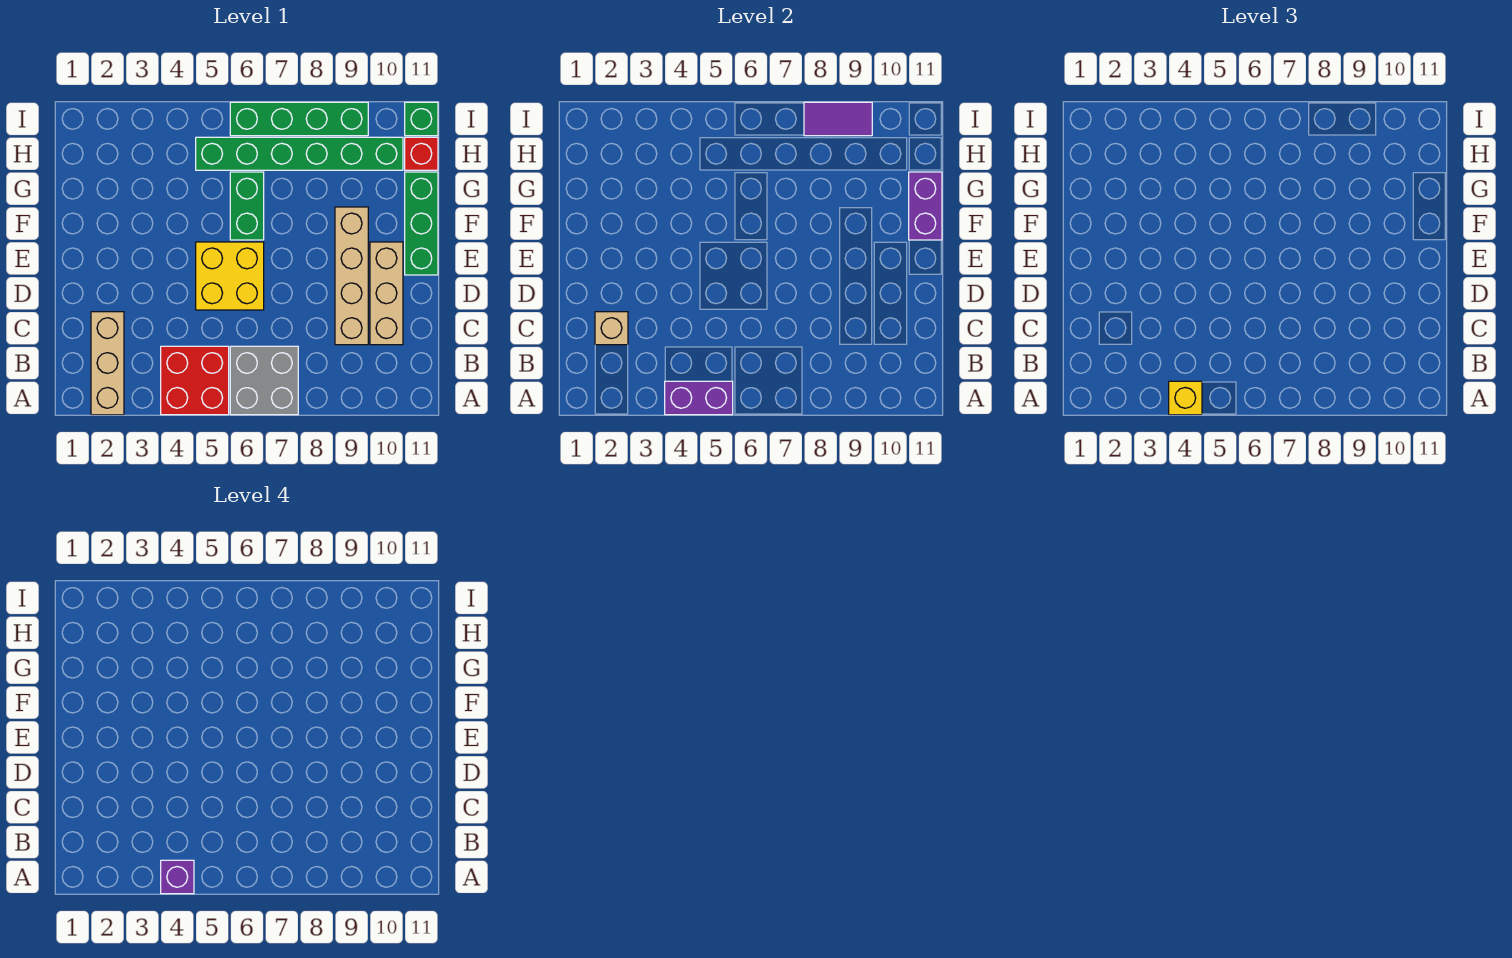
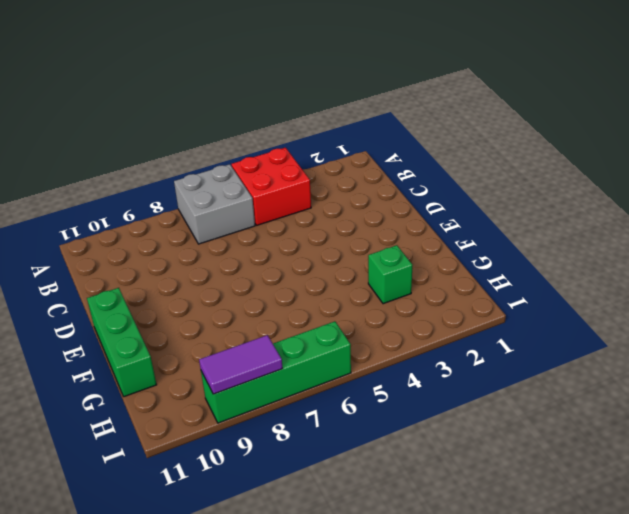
green 1x1 brick [368,245,412,304] -> green 1x1 brick moved to [405,102,438,136]
none -> tan 1x3 brick [91,312,124,415]
none -> tan 1x4 brick [335,207,368,345]
none -> tan 1x3 brick [370,242,403,345]

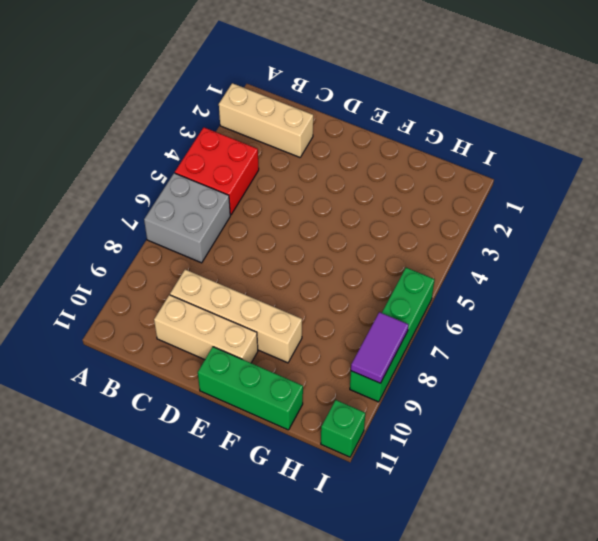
none -> yellow 2x2 brick [196,242,264,310]
none -> green 1x2 brick [230,172,264,240]
none -> green 1x6 brick [196,137,403,170]

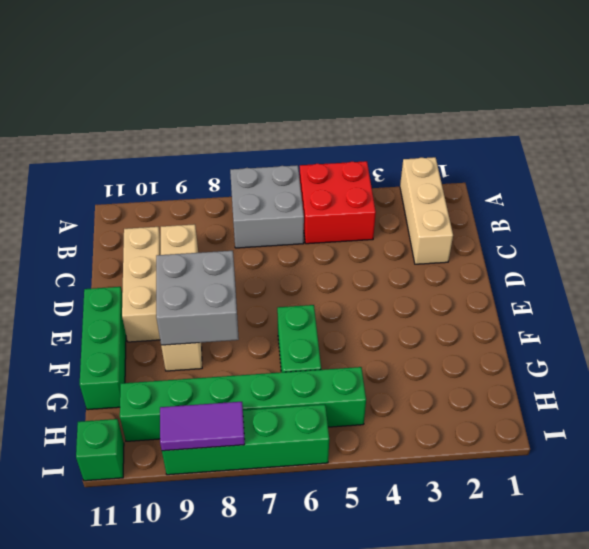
grey 2x2 brick [156,251,239,345] -> none
none -> yellow 2x2 brick [196,242,264,310]
none -> red 1x1 brick [405,137,438,170]
none -> purple 1x2 brick [665,381,733,415]

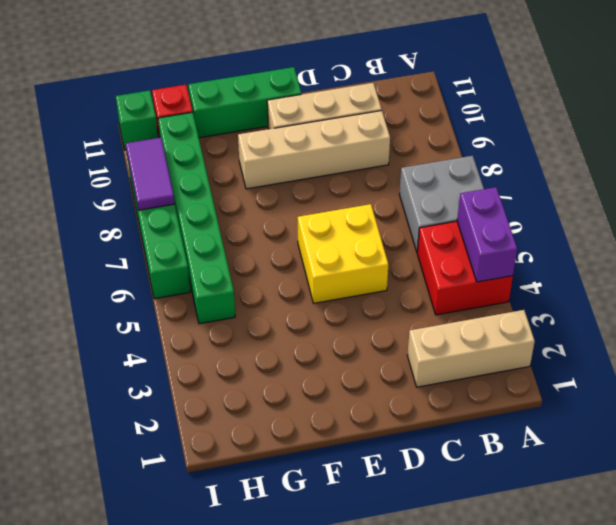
none -> green 1x2 brick [230,172,264,240]
none -> tan 1x1 brick [595,312,628,345]
none -> purple 1x2 brick [909,172,942,240]

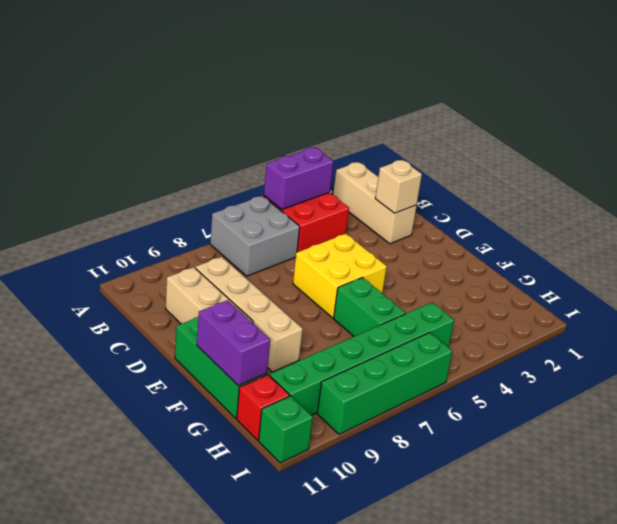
none -> purple 1x2 tile [804,102,872,136]
none -> yellow 1x1 brick [1169,381,1202,415]
none -> purple 1x1 brick [161,860,194,894]

